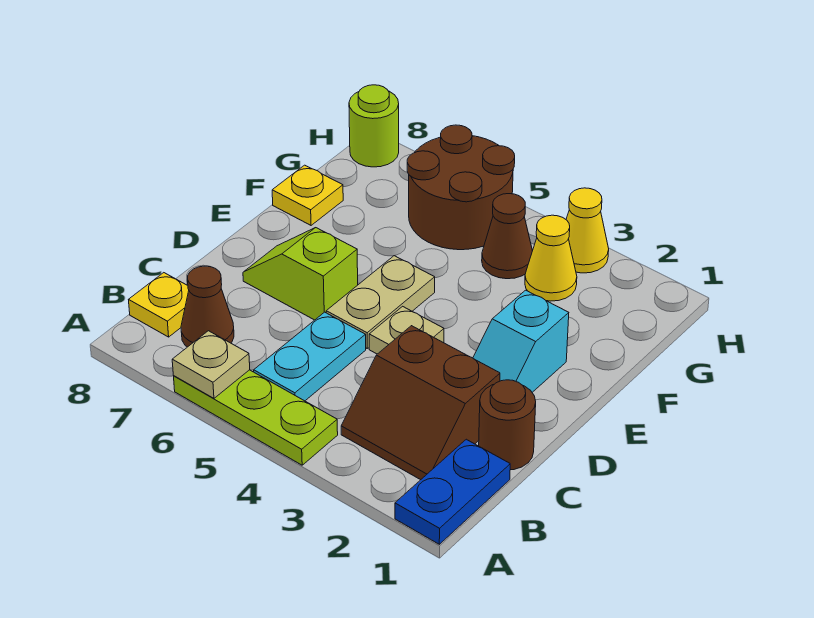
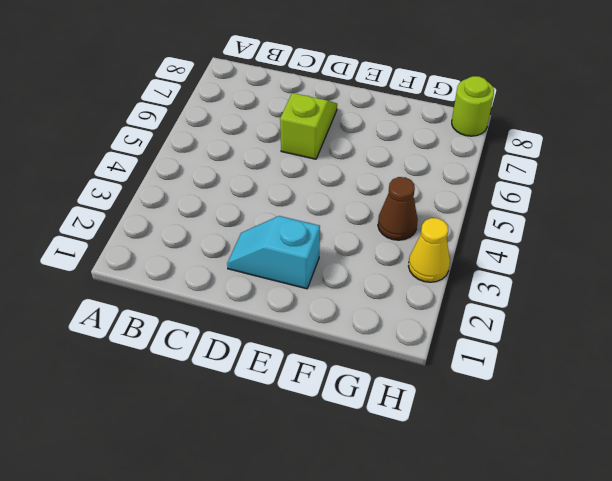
none -> blue 1x2 plate [395,439,510,544]
none -> lime 1x3 plate [174,370,338,465]
none -> brown 2x2 slope [341,326,500,480]

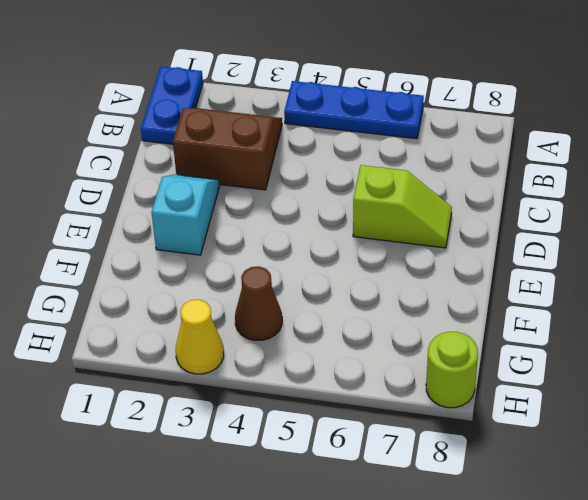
blue 1x3 plate [284,81,424,139] -> lime 1x3 plate [174,370,338,465]
none -> cyan 1x2 plate [254,312,366,401]
none -> brown 1x1 cone [181,266,234,347]
none -> yellow 1x1 plate [129,273,189,337]

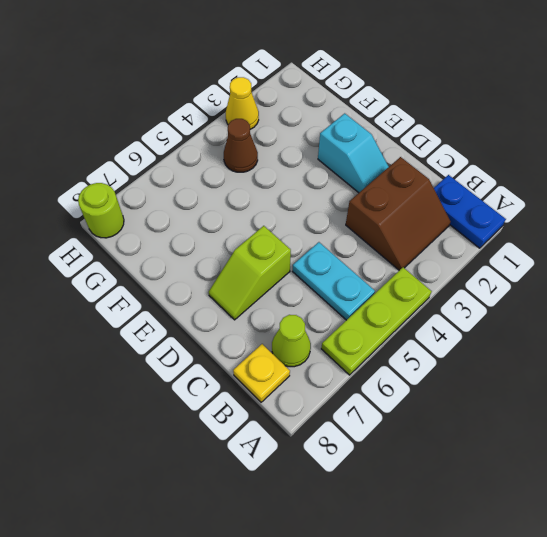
lime 1x1 cone [272,315,311,367] -> brown 1x1 cone [181,266,234,347]
none -> brown 1x1 round brick [479,380,536,470]
none -> tan 1x1 plate [369,306,444,354]
none -> tan 1x2 plate [326,256,435,348]

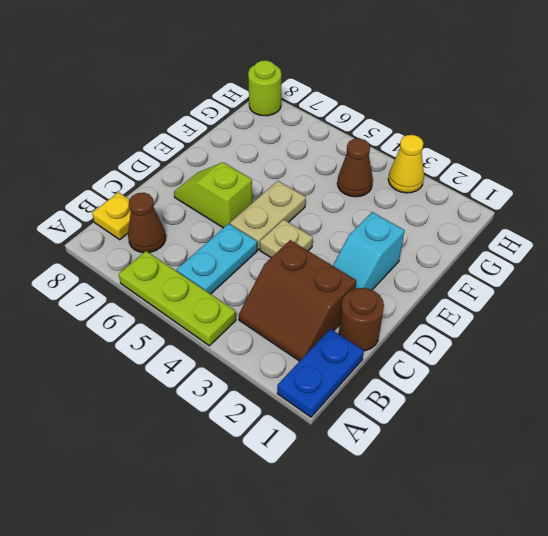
none -> yellow 1x1 plate [272,165,343,225]
none -> yellow 1x1 cone [525,215,577,301]
none -> brown 2x2 round brick [407,125,515,250]

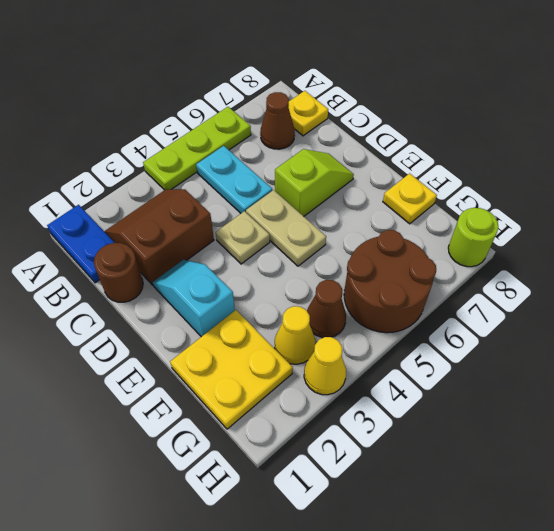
yellow 2x2 plate [170,310,293,429] -> none
none -> tan 1x1 plate [172,331,250,398]

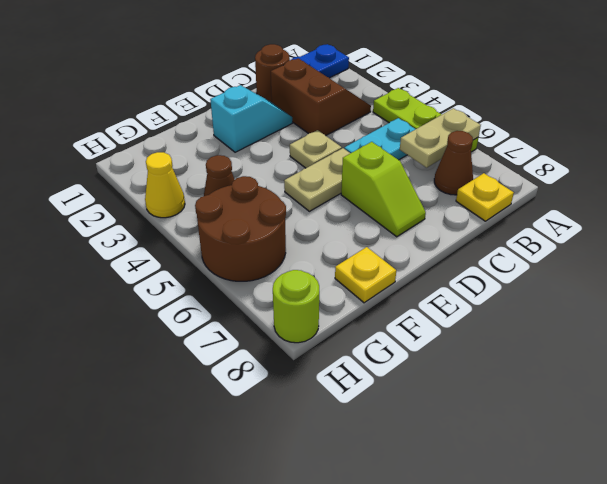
tan 1x2 plate [400,108,481,168] -> tan 1x1 plate [172,331,250,398]
none -> yellow 1x1 cone [525,215,577,301]

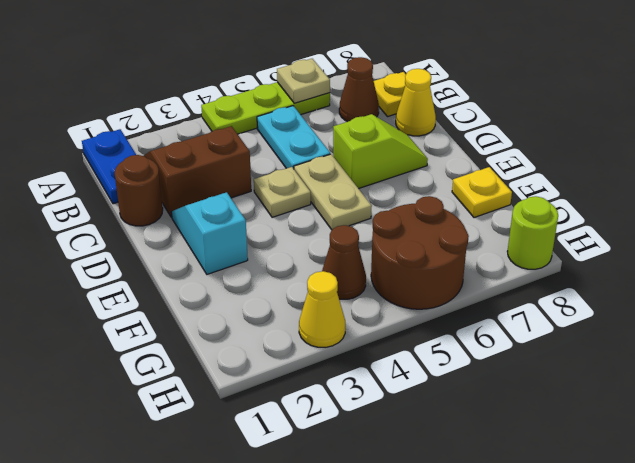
yellow 1x1 cone [396,69,436,136] -> yellow 1x1 cone moved to [525,215,577,301]

